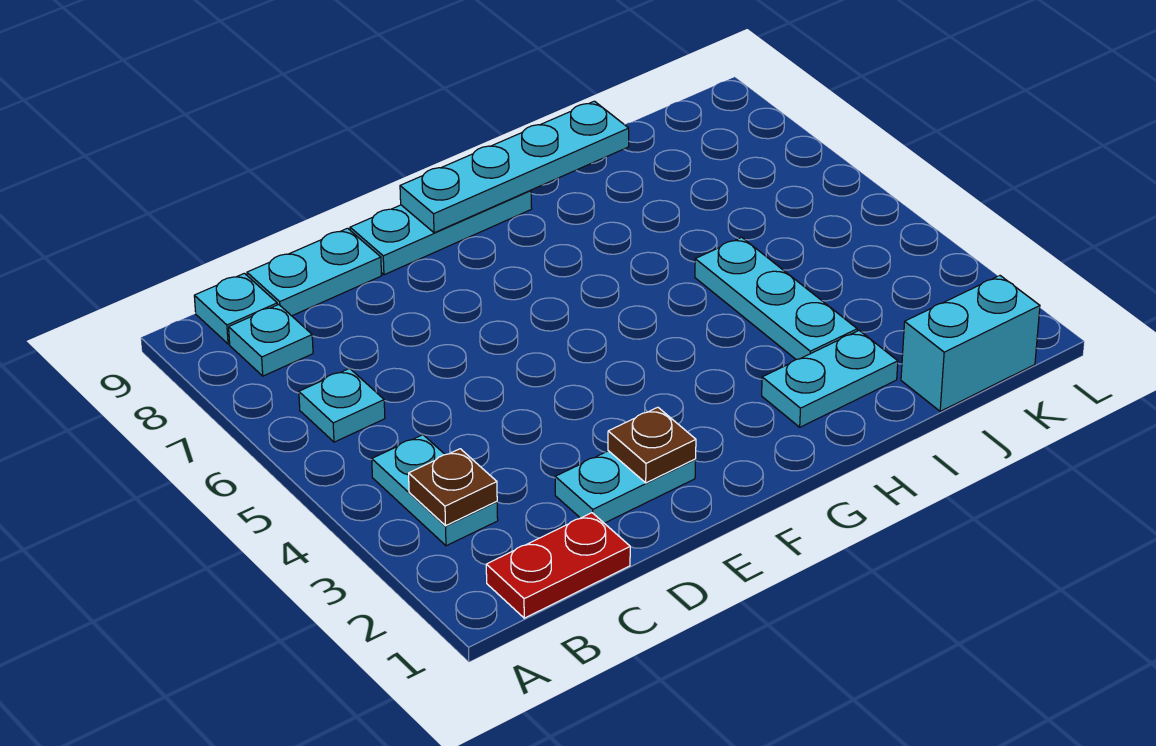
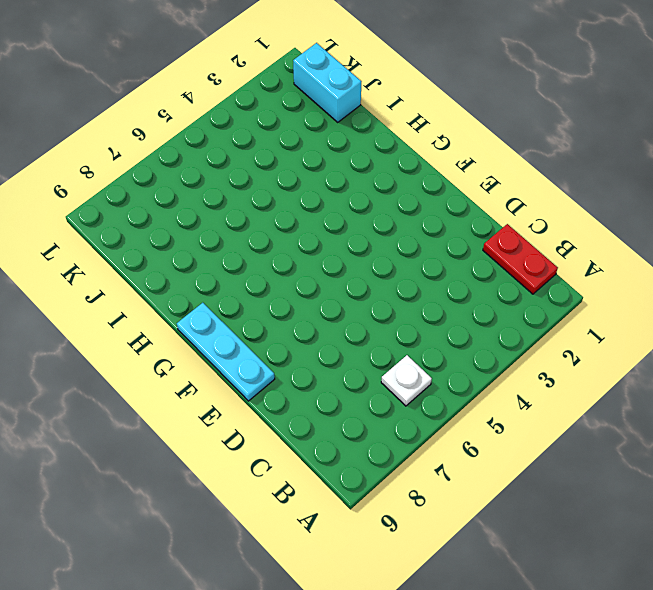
white 1x1 plate [381,355,432,406] -> cyan 1x1 plate [299,368,385,442]
none -> cyan 1x2 plate [372,435,498,546]
none -> cyan 1x1 plate [229,305,313,376]
none -> cyan 1x1 plate [194,273,277,344]

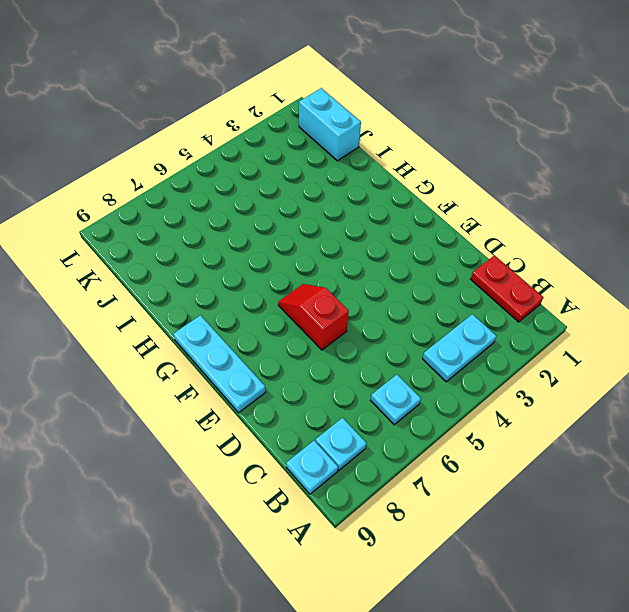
red 1x2 slope [278,284,349,350] -> none
none -> cyan 1x2 plate [247,228,382,316]
none -> cyan 1x2 plate [555,451,696,523]
none -> cyan 1x2 plate [762,331,898,427]

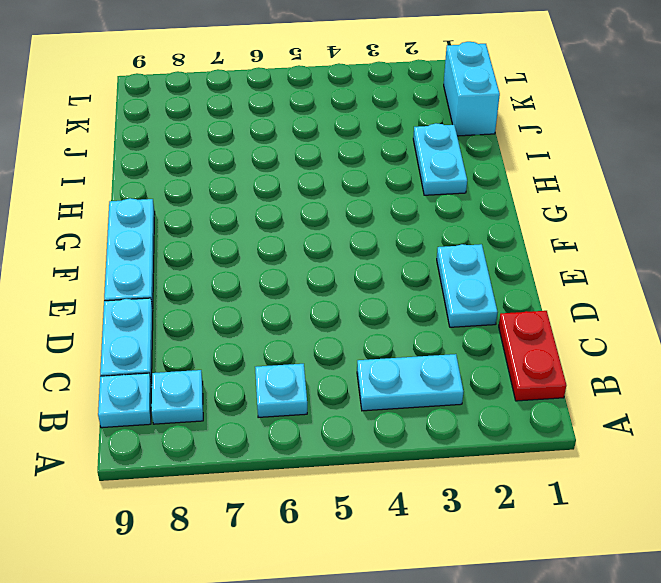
none -> cyan 1x3 plate [695,237,857,359]
none -> brown 1x1 plate [409,449,497,526]
none -> brown 1x1 plate [608,407,696,483]

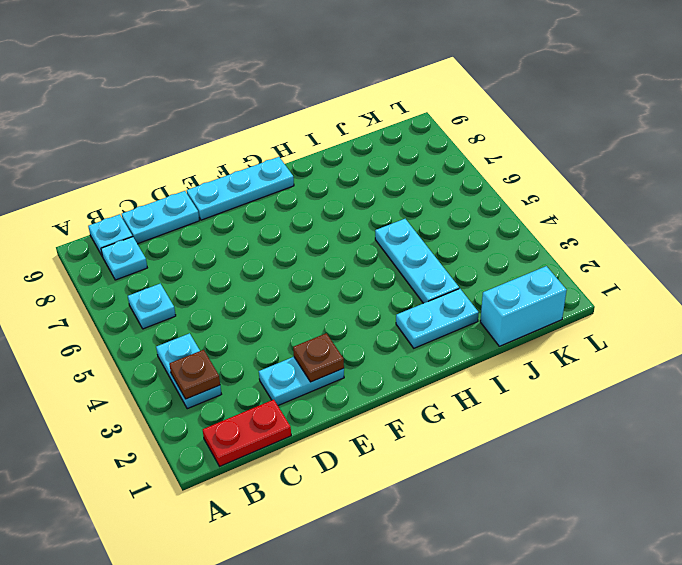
none -> cyan 1x4 plate [400,101,629,233]

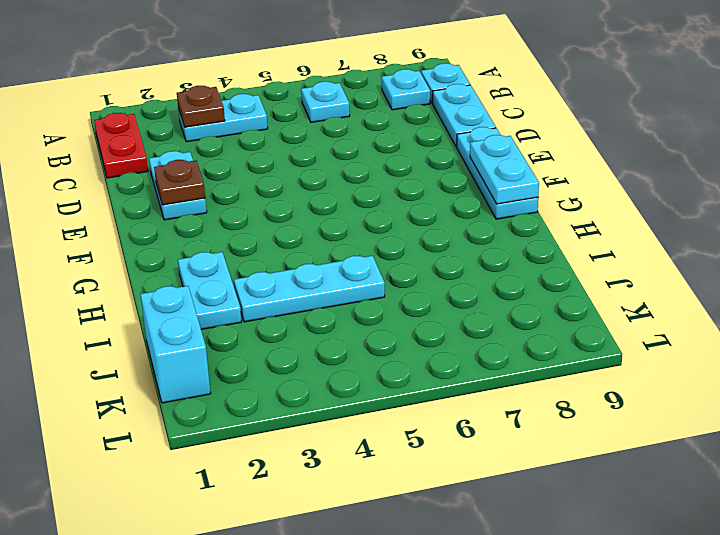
cyan 1x2 plate [470,135,539,204] -> cyan 1x4 plate [400,101,629,233]

